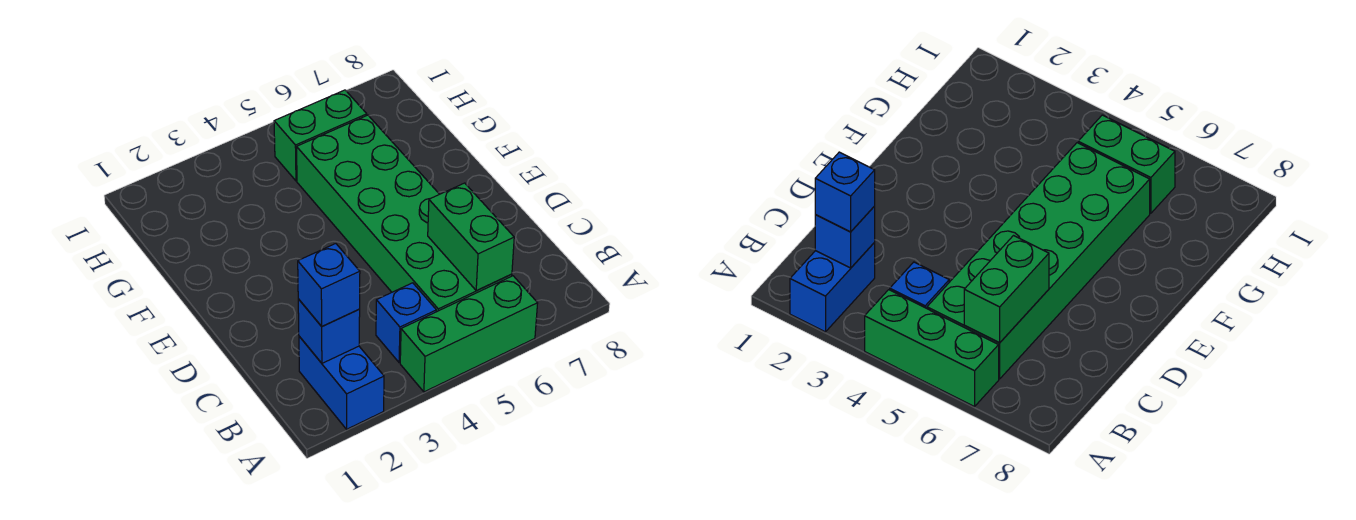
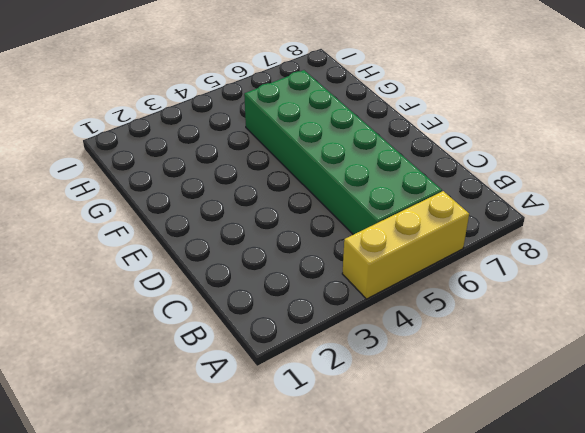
yellow 1x3 brick [342,191,469,299] -> green 1x3 brick [400,276,538,392]
none -> blue 1x2 brick [299,336,384,429]
none -> blue 1x1 brick [376,283,436,363]

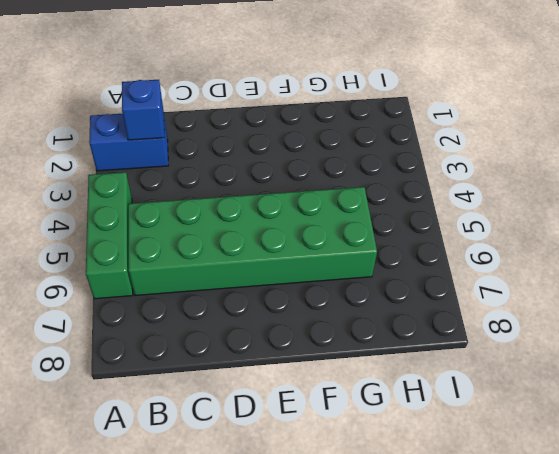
none -> blue 1x1 brick [376,283,436,363]
none -> green 1x2 brick [274,90,367,181]

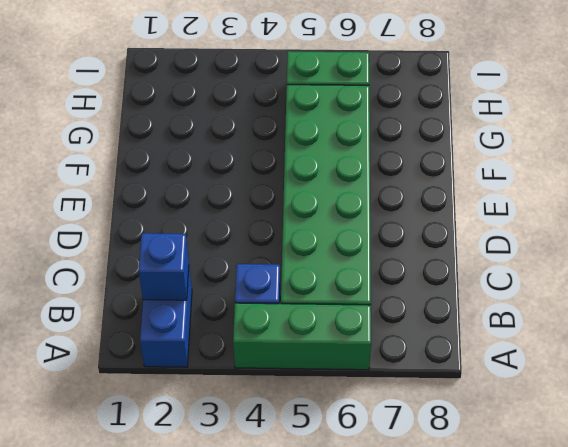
none -> green 1x2 brick [428,183,514,290]
none -> blue 1x1 brick [298,244,360,326]

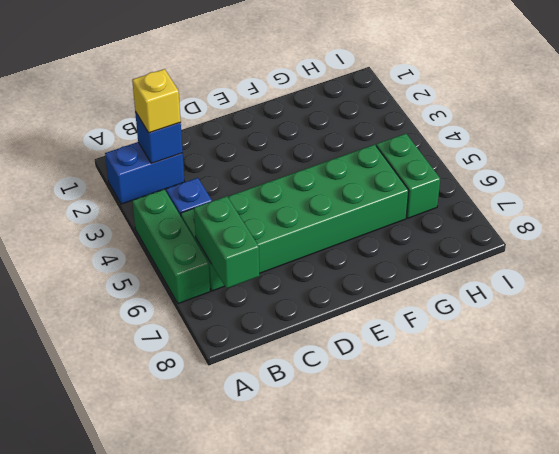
yellow 1x1 brick [132,69,181,133] -> blue 1x1 brick [298,244,360,326]
green 1x2 brick [194,196,259,288] -> green 1x2 brick turned to [428,183,514,290]

